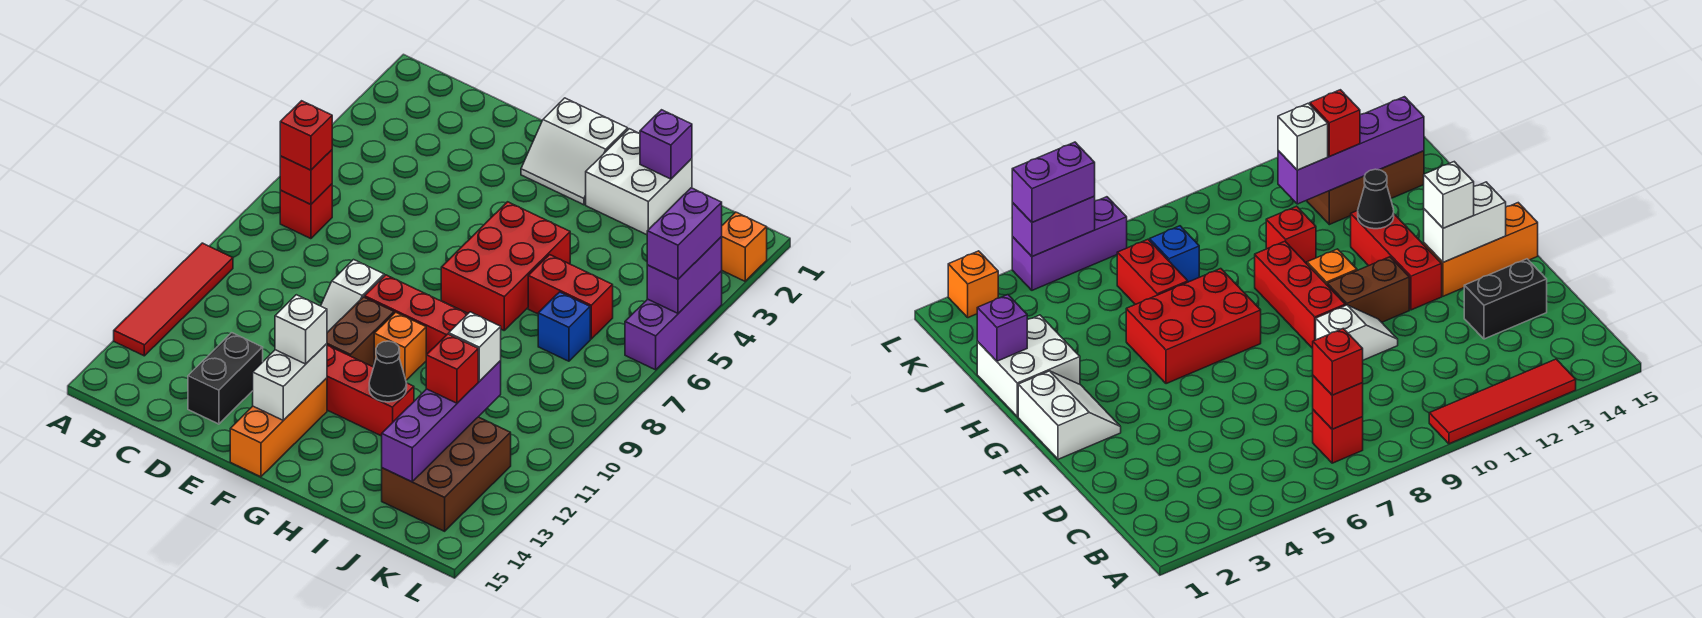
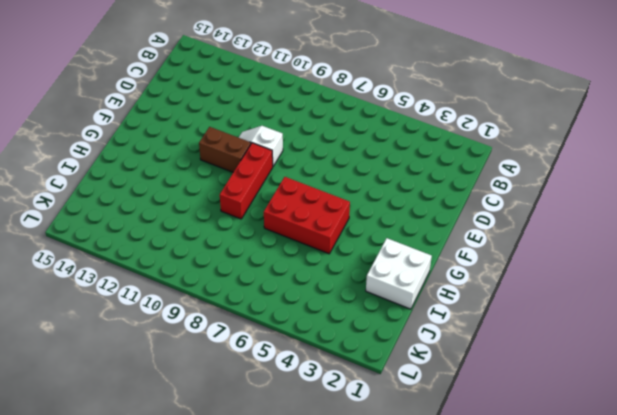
none -> red 1x4 tile [114,243,233,356]
none -> red 1x1 brick [280,184,332,239]
none -> black 1x2 brick [188,333,263,424]

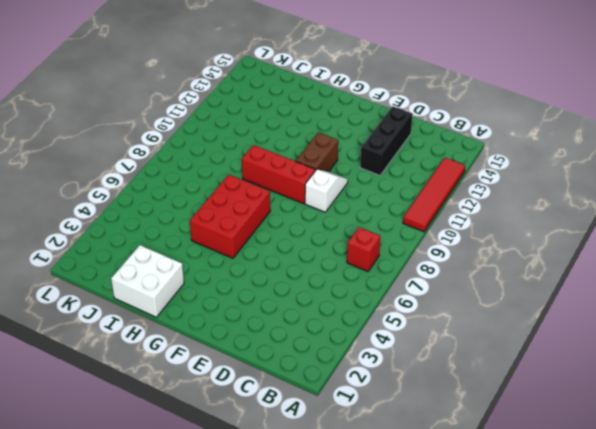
black 1x3 brick [360,106,413,175] -> black 1x2 brick [188,333,263,424]
none -> white 2x2 slope [521,98,628,205]
none -> red 1x3 brick [327,345,414,436]
none -> orange 1x3 brick [230,378,327,477]

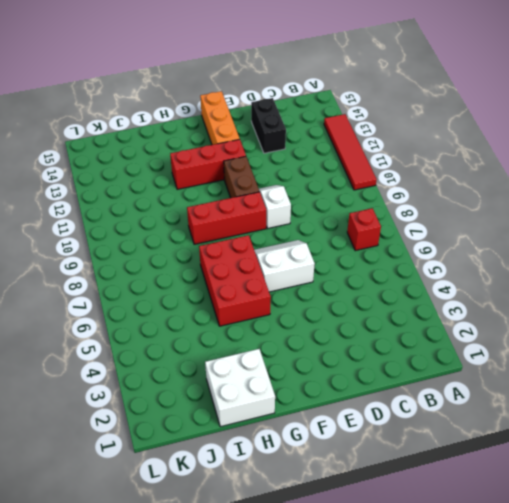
white 2x2 slope [254,240,315,292] -> white 2x2 slope moved to [521,98,628,205]
none -> orange 1x1 brick [374,312,426,380]
none -> red 1x2 brick [528,255,613,339]
none -> red 1x1 brick [1266,206,1316,264]

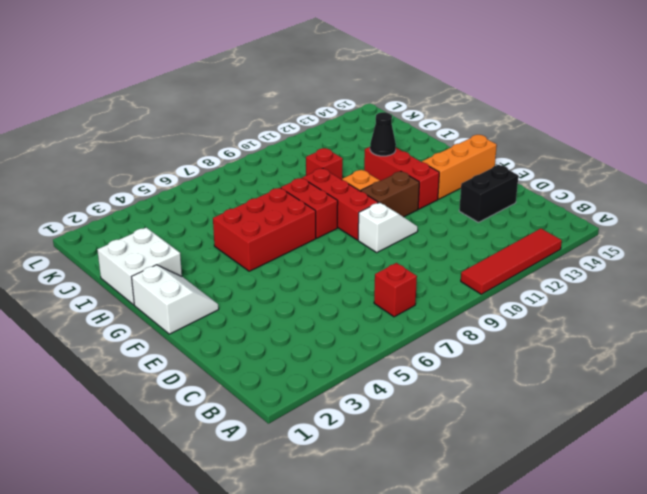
red 1x2 brick [281,178,338,238] -> red 1x2 brick moved to [528,255,613,339]
none -> blue 1x1 brick [538,292,590,361]
none -> brown 2x3 brick [382,417,511,531]
none -> orange 1x1 brick [722,212,767,281]

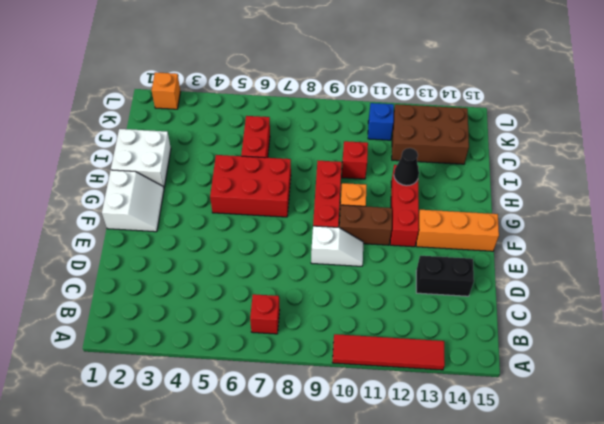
blue 1x1 brick [368,103,394,140] -> blue 1x1 brick moved to [538,292,590,361]
none -> purple 1x3 brick [625,271,722,370]
none -> red 1x1 brick [280,150,332,204]
none -> white 1x2 brick [253,344,327,420]

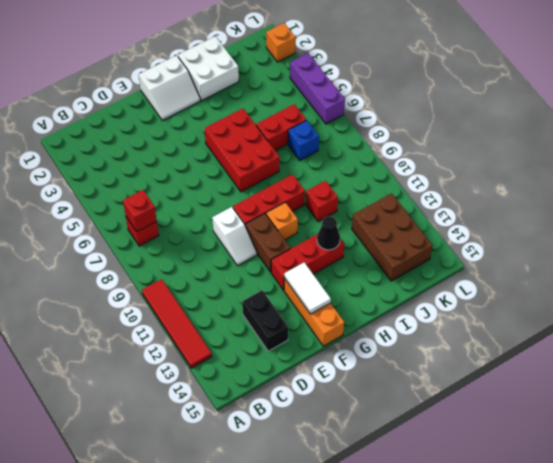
white 1x2 tile [284,262,331,314] -> white 1x2 brick [253,344,327,420]
none -> purple 1x1 brick [640,110,692,179]
none -> purple 1x4 brick [382,361,501,482]
none -> purple 1x2 brick [647,237,722,313]

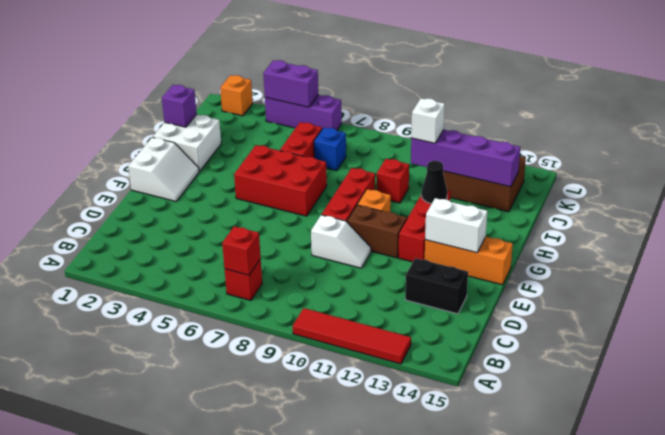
none -> red 1x1 brick [280,101,332,170]
none -> white 1x1 brick [275,295,327,364]
none -> red 1x1 brick [426,334,478,403]

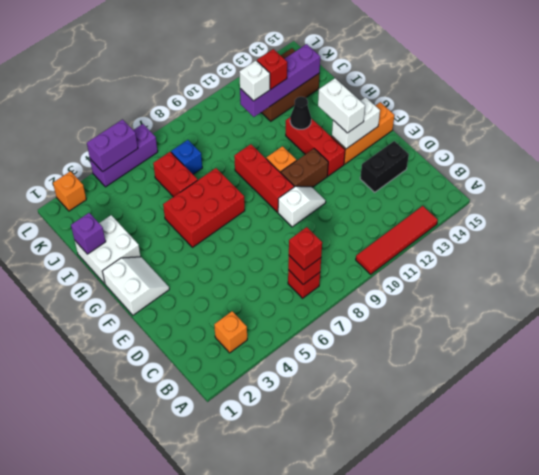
orange 1x1 brick [214,311,247,353] -> none
white 1x2 brick [318,78,365,133] -> white 1x1 brick [275,295,327,364]
none -> red 1x1 brick [1266,206,1316,264]
none -> purple 1x2 brick [647,188,722,279]

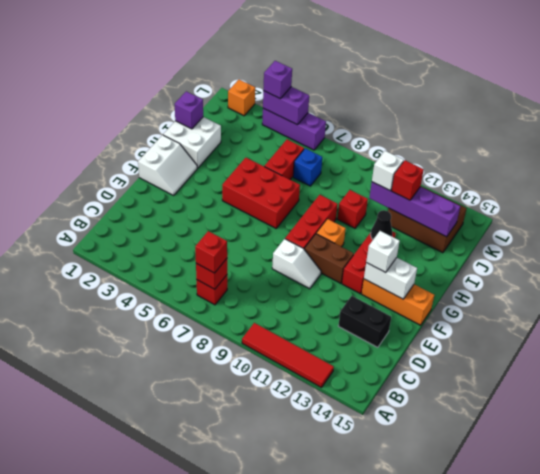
purple 1x1 brick [263,61,292,99] -> purple 1x2 brick [647,188,722,279]

